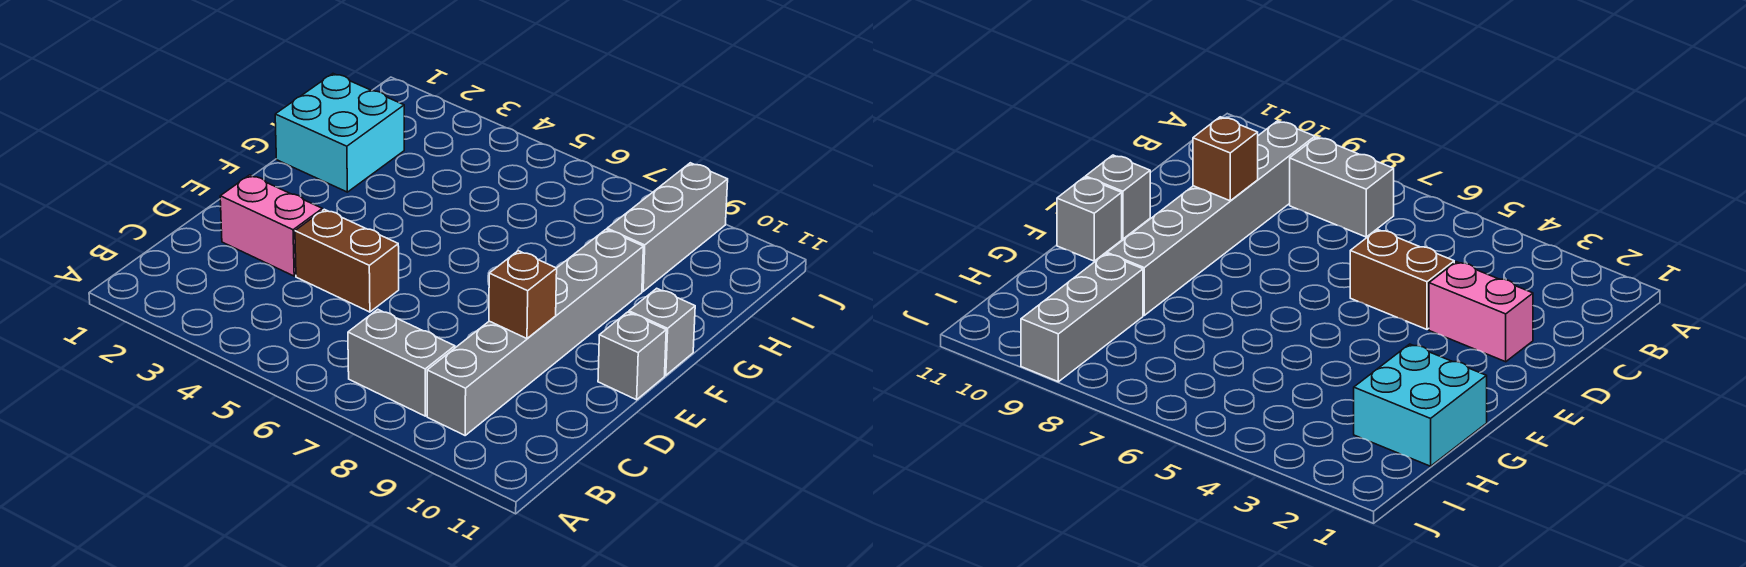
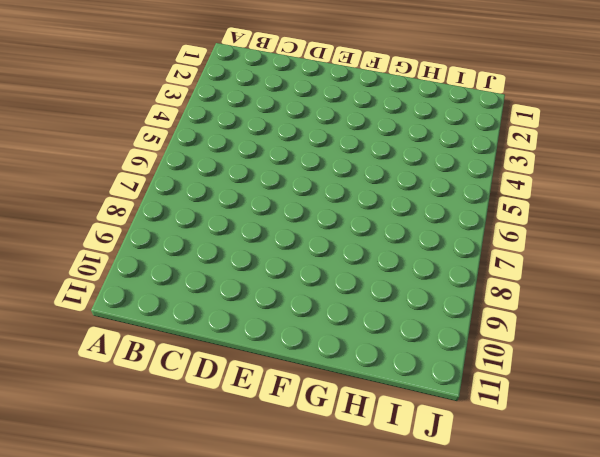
none -> grey 1x2 brick [348,309,455,416]
none -> grey 1x6 brick [427,230,643,435]

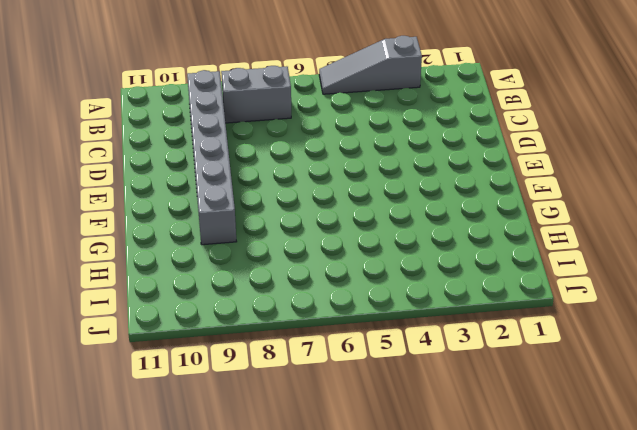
grey 1x3 slope [319,36,422,94] -> none
none -> pink 1x2 brick [220,175,322,276]
none -> brown 1x2 brick [295,209,399,312]

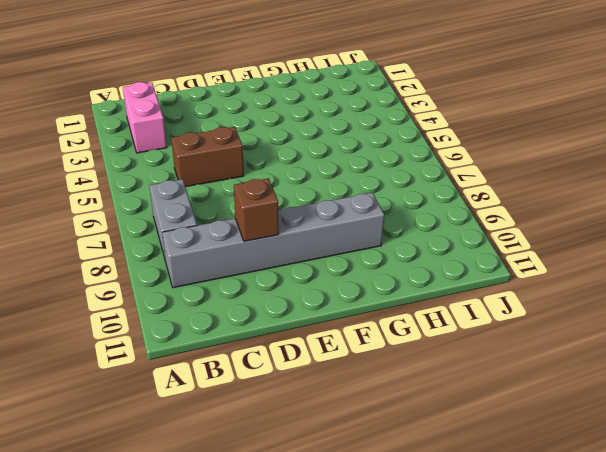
pink 1x2 brick [123,82,167,153] -> pink 1x2 brick moved to [220,175,322,276]
brown 1x2 brick [171,127,244,187] -> brown 1x2 brick turned to [295,209,399,312]
none -> grey 1x1 brick [598,312,666,400]
none -> grey 1x1 brick [629,288,695,375]

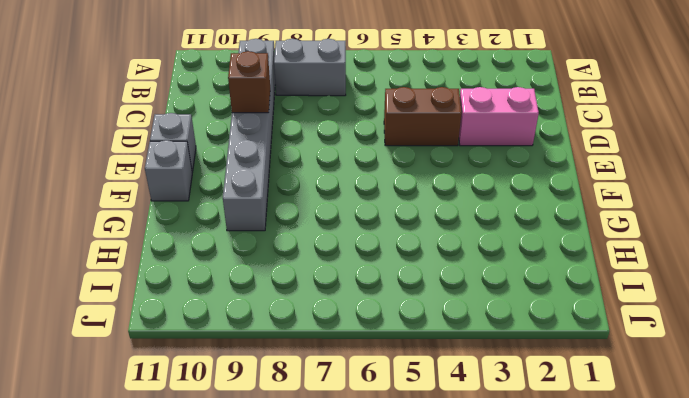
none -> cyan 2x2 brick [275,74,404,192]
none -> grey 1x3 brick [607,163,728,291]

